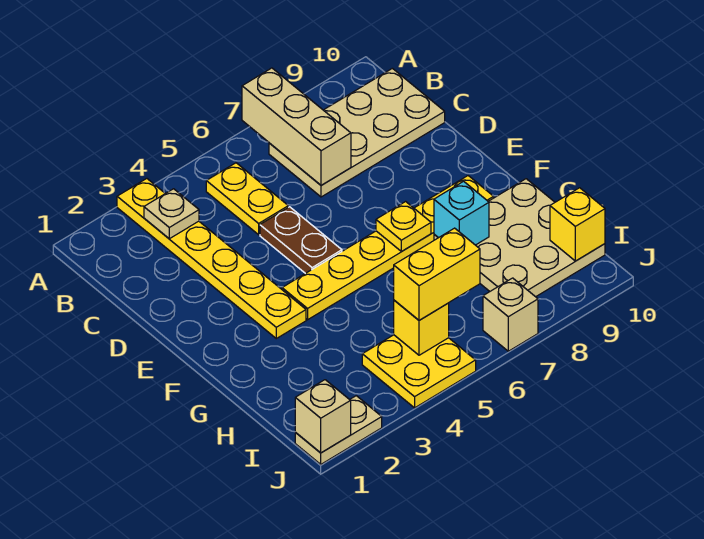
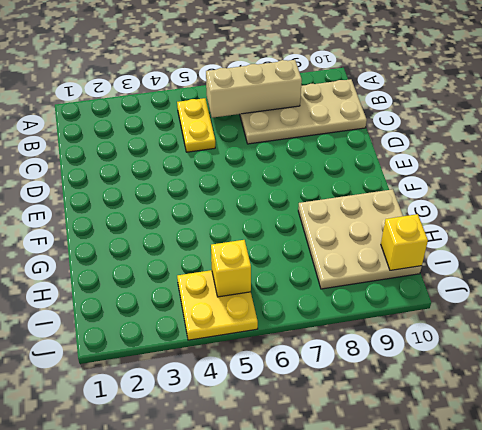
tan 1x3 brick [206,60,302,118] -> tan 1x3 brick turned to [242,68,351,185]
none -> yellow 1x6 plate [117,179,306,338]
none -> brown 1x2 plate [260,207,342,274]
none -> yellow 1x6 plate [282,176,494,320]

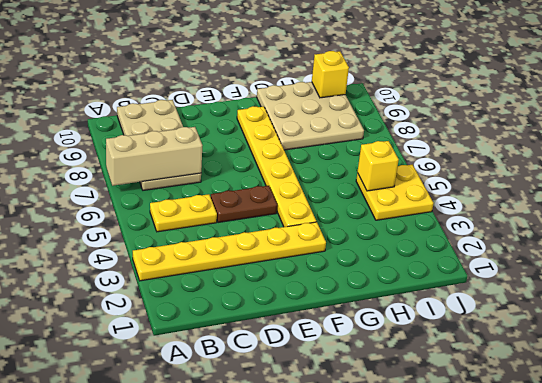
none -> tan 1x2 plate [295,396,382,464]
none -> tan 1x1 brick [483,278,538,351]
none -> tan 1x1 plate [144,189,199,239]

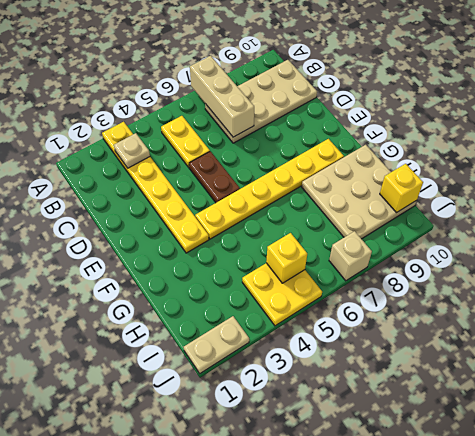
none -> yellow 1x1 plate [376,202,431,252]
none -> cyan 1x1 brick [434,181,489,245]
none -> tan 1x1 brick [295,380,351,453]

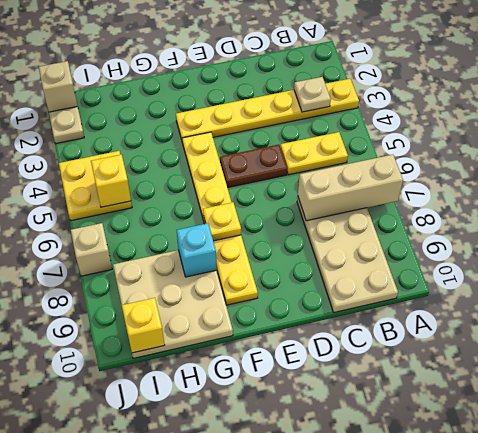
none -> yellow 1x2 brick [394,228,480,320]

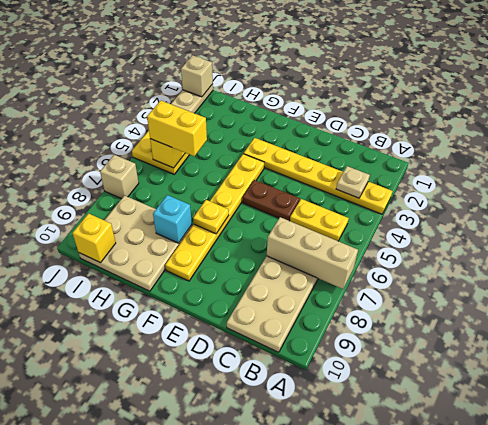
yellow 1x2 brick [147,101,207,156] -> yellow 1x2 brick turned to [394,228,480,320]

